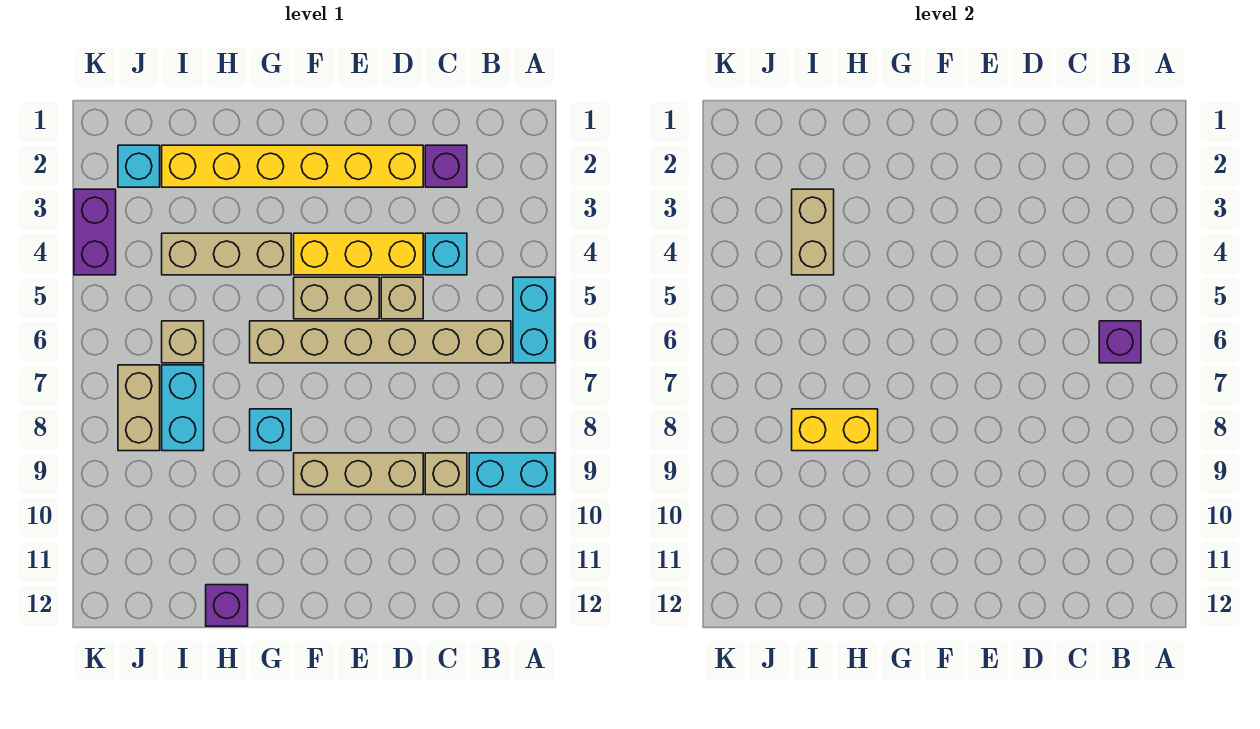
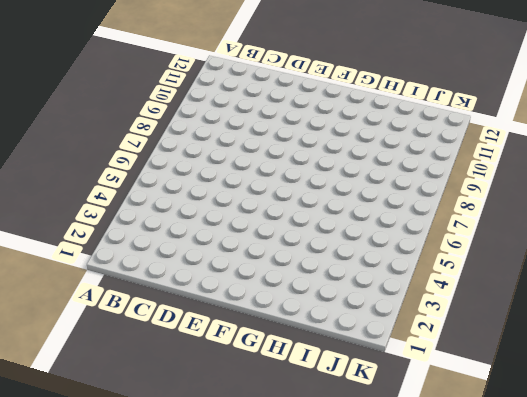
none -> cyan 1x2 brick [513,277,555,363]
none -> cyan 1x2 brick [469,453,555,495]
none -> tan 1x6 brick [250,321,511,363]

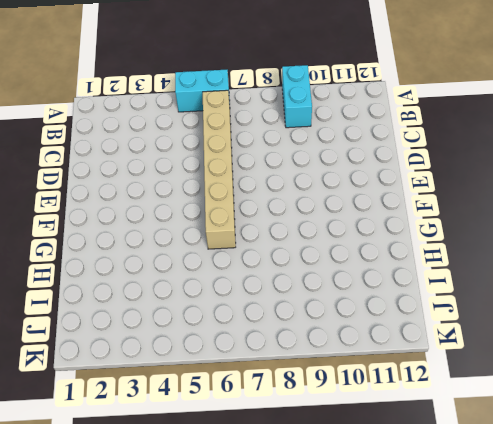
none -> purple 1x1 brick [425,145,467,187]
none -> cyan 1x1 brick [425,233,467,275]
none -> tan 1x1 brick [425,453,467,495]

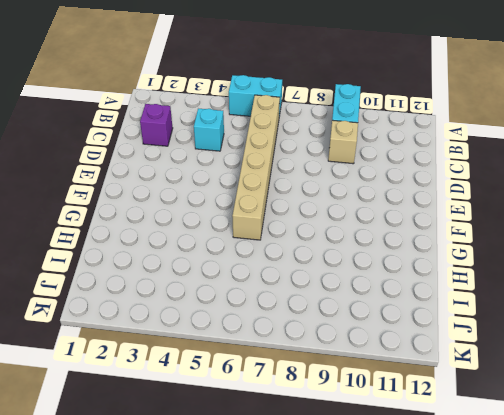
none -> yellow 1x6 brick [162,145,423,187]
none -> yellow 1x3 brick [294,233,423,275]
none -> tan 1x1 brick [381,277,423,319]

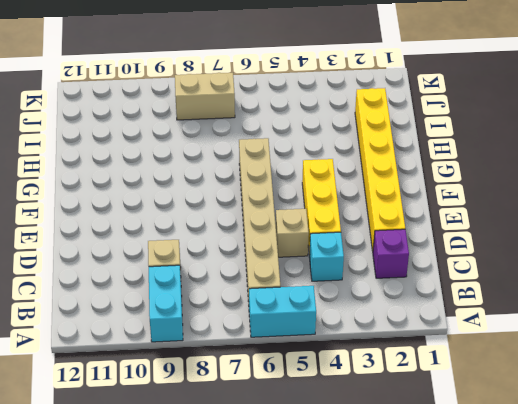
none -> tan 1x3 brick [294,453,423,495]
none -> tan 1x2 brick [294,277,379,319]
none -> tan 1x3 brick [162,233,291,275]

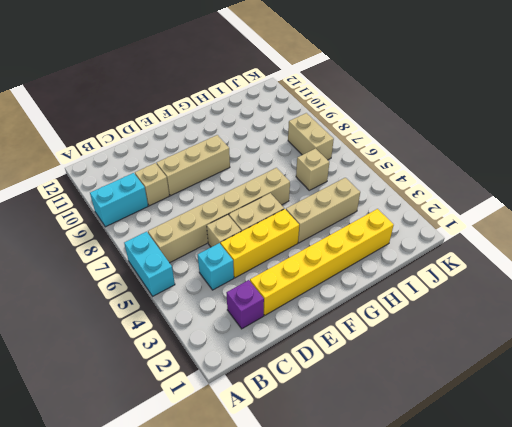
none -> cyan 1x1 brick [250,409,291,451]
none -> purple 1x1 brick [206,585,248,626]
none -> cyan 1x2 brick [162,365,204,451]

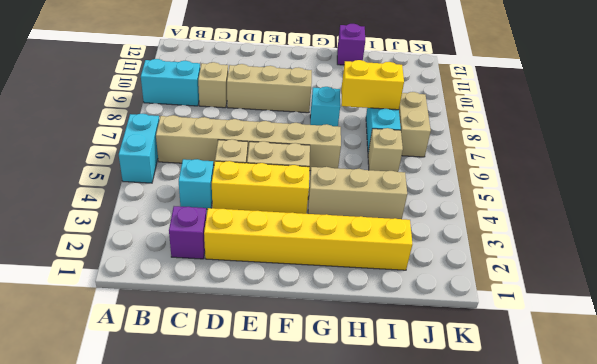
none -> cyan 1x1 brick [118,145,160,187]
none -> purple 1x2 brick [74,189,116,275]
none -> purple 1x1 brick [1099,321,1141,363]

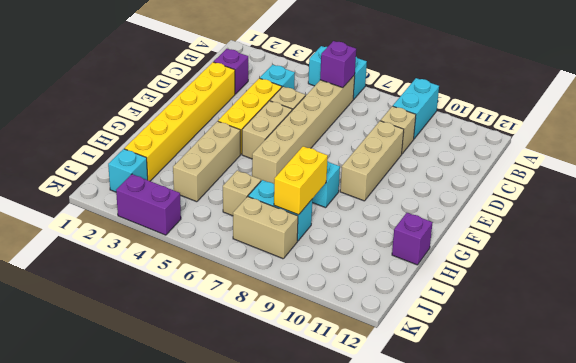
none -> tan 1x2 brick [792,189,834,275]

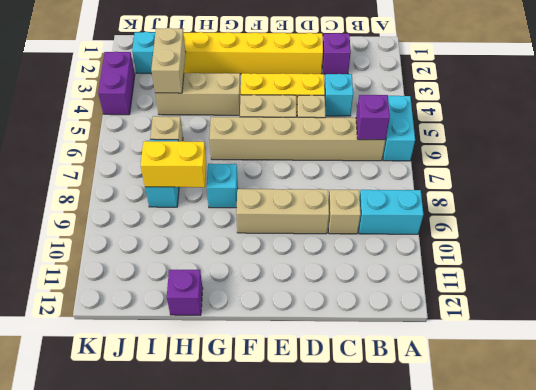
none -> tan 1x2 brick [118,365,160,451]

